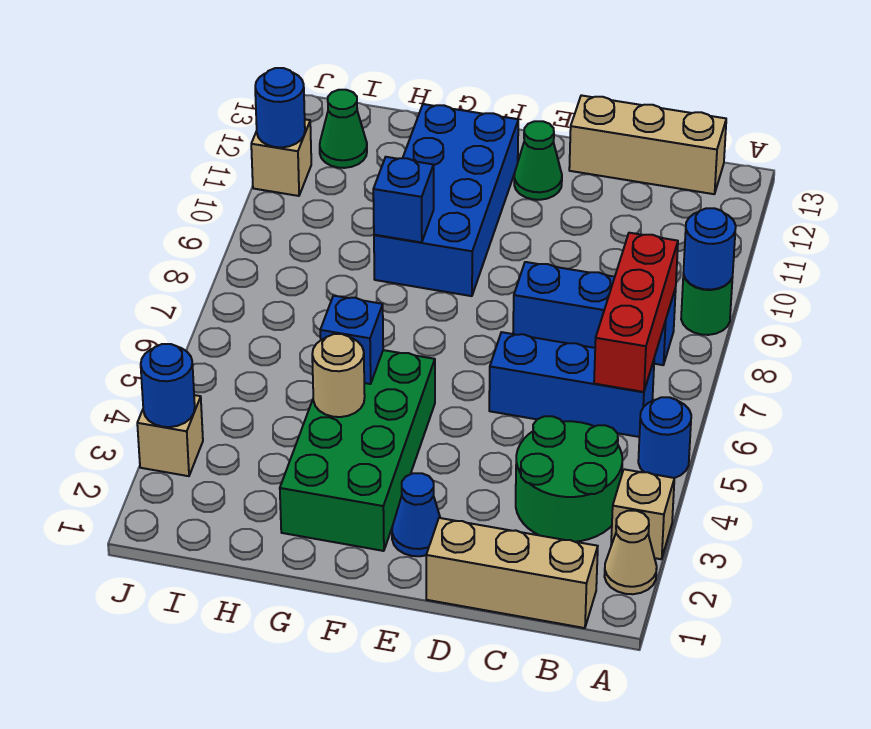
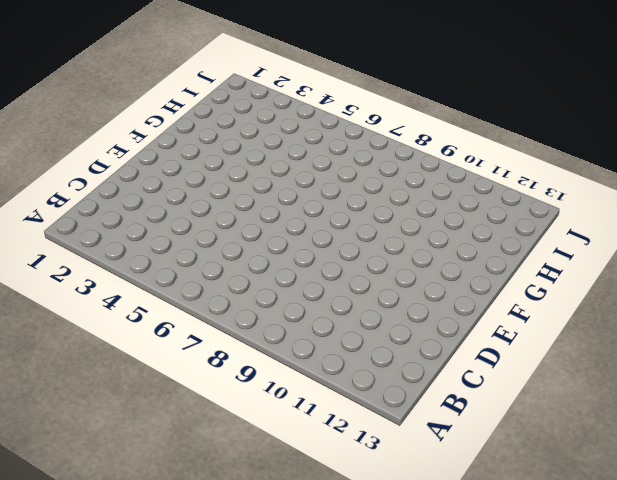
none -> tan 1x1 cone [604,511,657,594]
none -> tan 1x1 brick [611,469,674,559]
none -> blue 1x1 round brick [638,397,691,478]

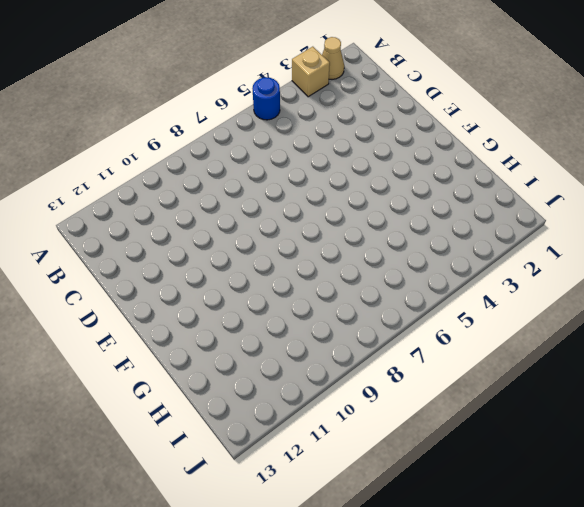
none -> green 1x1 round brick [681,275,733,335]
none -> tan 1x3 brick [426,518,598,628]
none -> green 2x2 round brick [516,416,622,542]

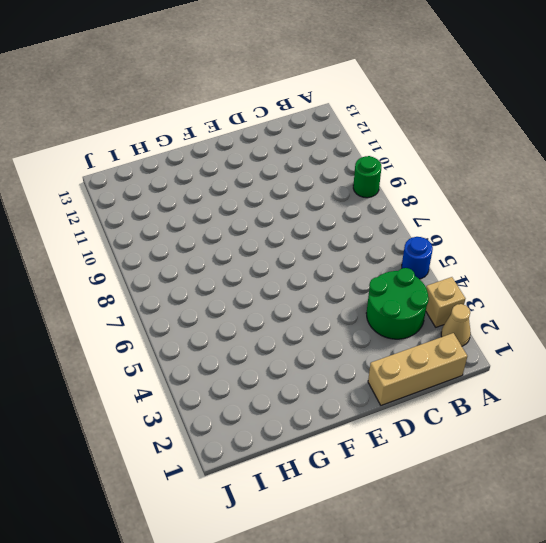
none -> blue 1x3 brick [489,332,654,437]
none -> blue 1x3 brick [513,262,676,365]
none -> tan 1x3 brick [569,95,726,194]

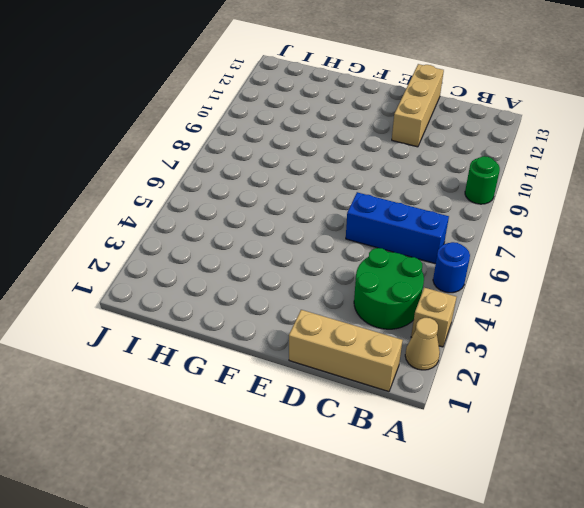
tan 1x3 brick [392,64,444,147] -> tan 1x3 brick turned to [569,95,726,194]
none -> blue 1x3 brick [513,262,676,365]
none -> blue 1x1 cone [392,473,440,556]
none -> green 1x1 cone [514,121,562,200]

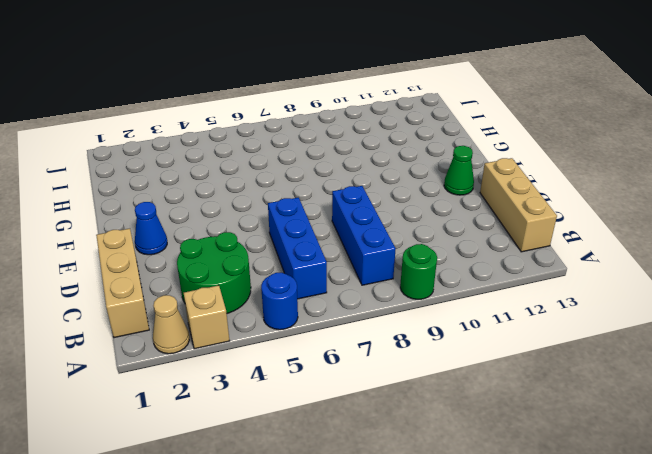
none -> green 2x4 brick [280,350,435,551]
none -> blue 2x4 brick [374,104,518,296]
none -> green 1x1 cone [320,90,367,168]

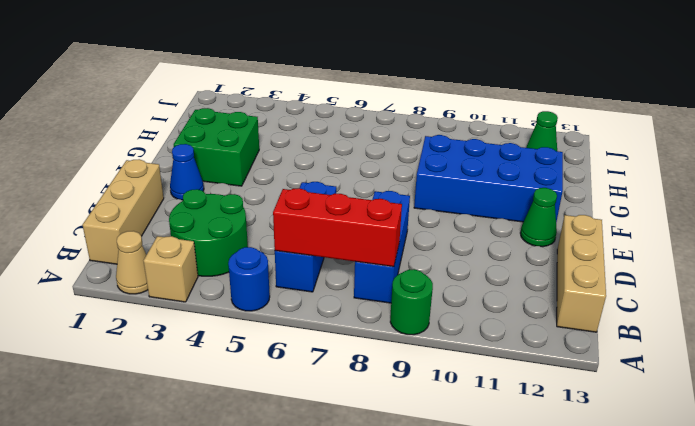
green 2x2 brick [174,108,259,186] -> green 2x4 brick [280,350,435,551]
none -> tan 1x1 brick [137,395,203,476]
none -> tan 1x1 brick [251,119,311,196]
none -> blue 1x1 round brick [683,208,736,290]

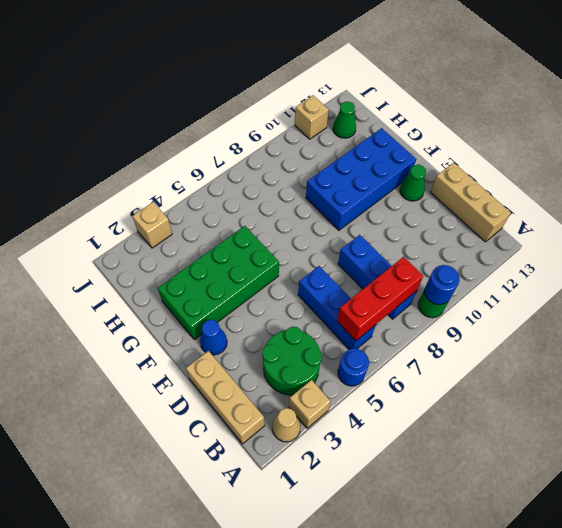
none -> tan 1x1 round brick [312,334,365,417]
none -> blue 1x1 brick [320,296,383,384]
none -> blue 1x1 brick [373,157,434,243]

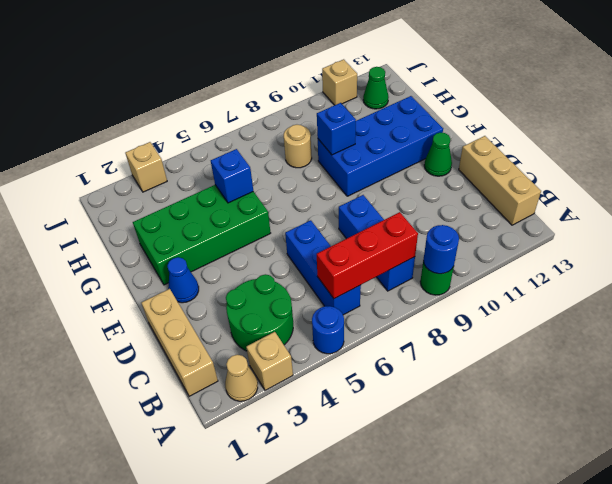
tan 1x1 round brick [284,125,312,168] -> tan 1x1 round brick moved to [312,334,365,417]
none -> blue 1x1 round brick [141,344,195,427]
none -> blue 1x1 round brick [255,68,305,147]

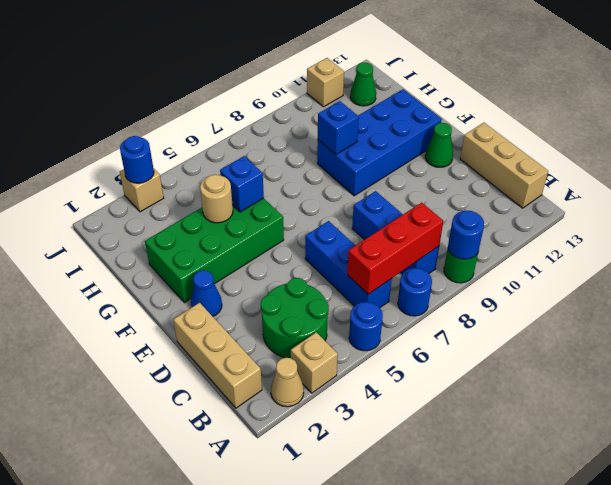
blue 1x1 round brick [398,268,432,316] -> blue 1x1 round brick moved to [255,68,305,147]

